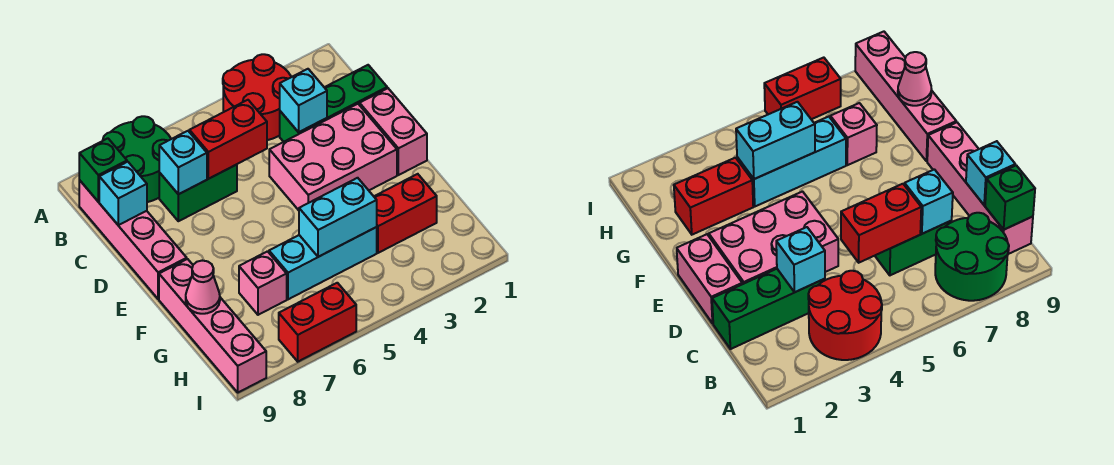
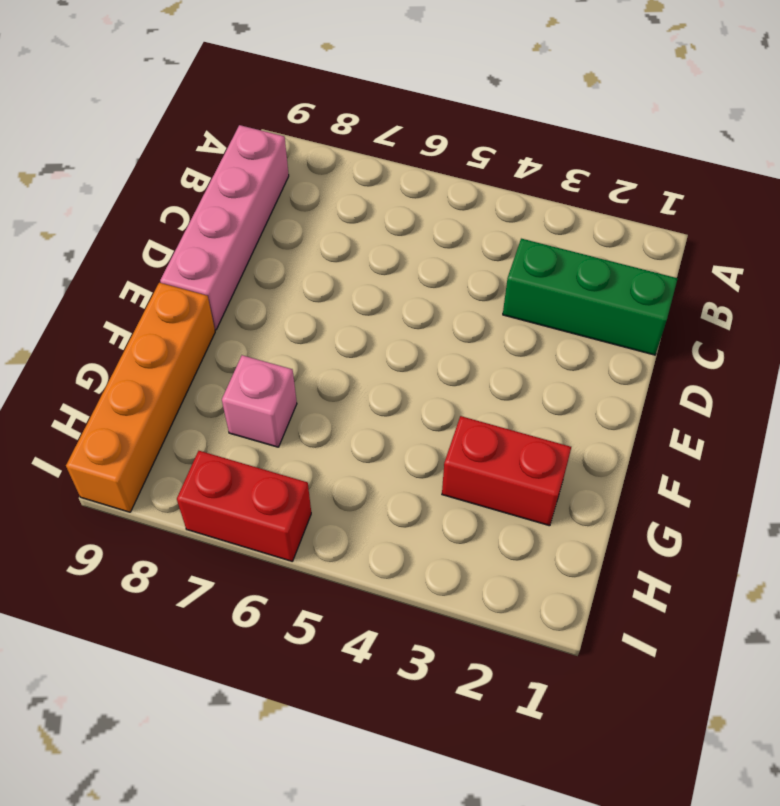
orange 1x4 brick [66,283,215,512] -> pink 1x4 brick [159,259,266,392]
none -> red 2x2 round brick [223,54,291,140]
none -> green 2x2 round brick [103,116,171,202]
none -> green 1x2 brick [159,165,237,221]

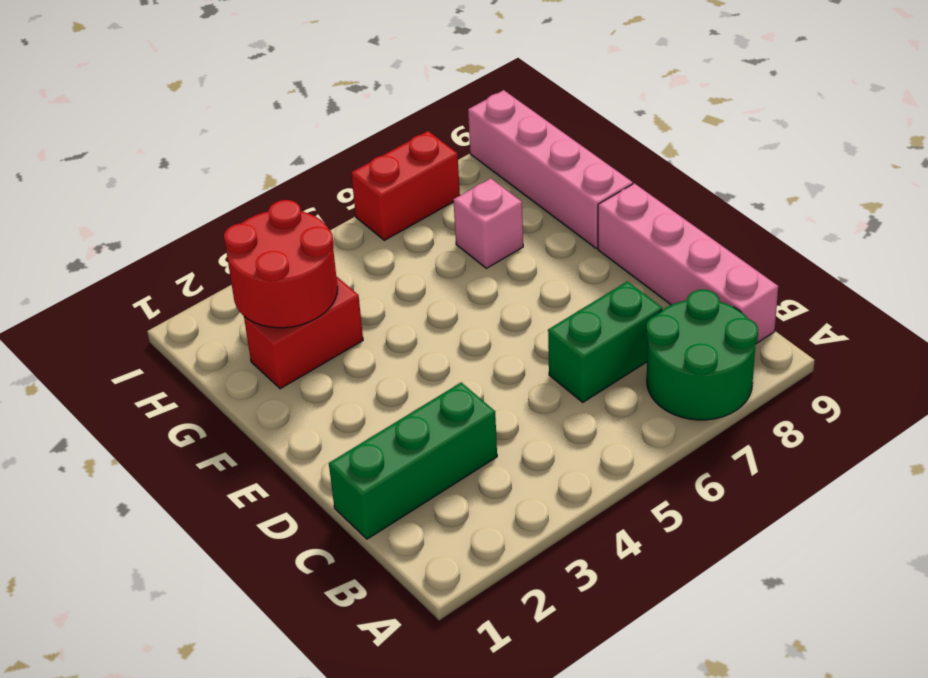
red 2x2 round brick [224,200,338,328] -> red 2x2 round brick moved to [223,54,291,140]
none -> pink 1x2 brick [360,88,427,175]
none -> pink 2x3 brick [269,104,397,210]
none -> cyan 1x3 brick [269,227,377,299]

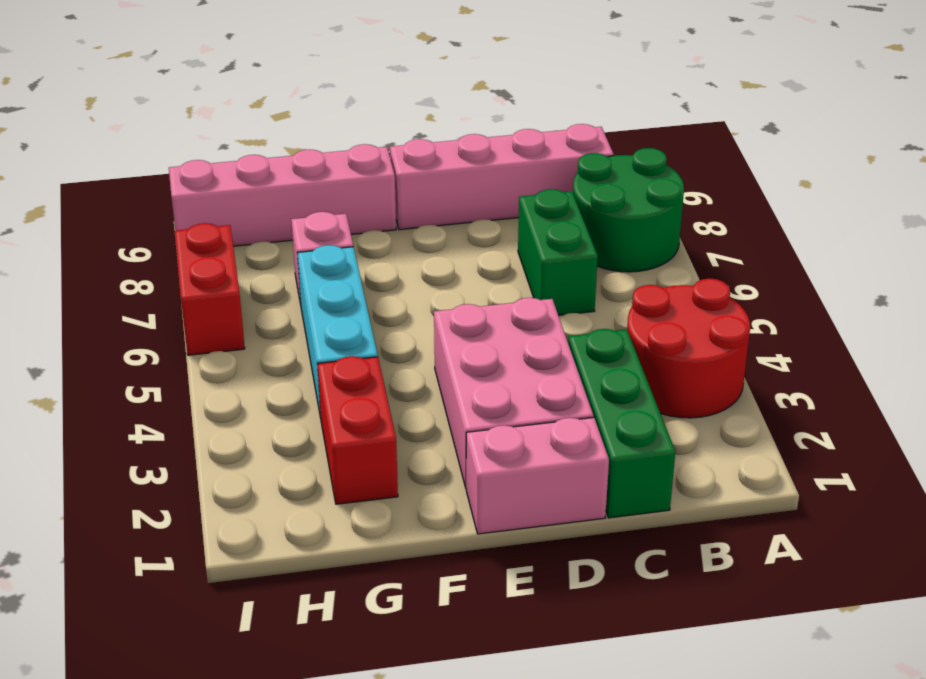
none -> green 1x1 brick [79,138,127,202]
none -> cyan 1x1 brick [280,69,327,132]
none -> red 1x2 brick [189,100,267,179]

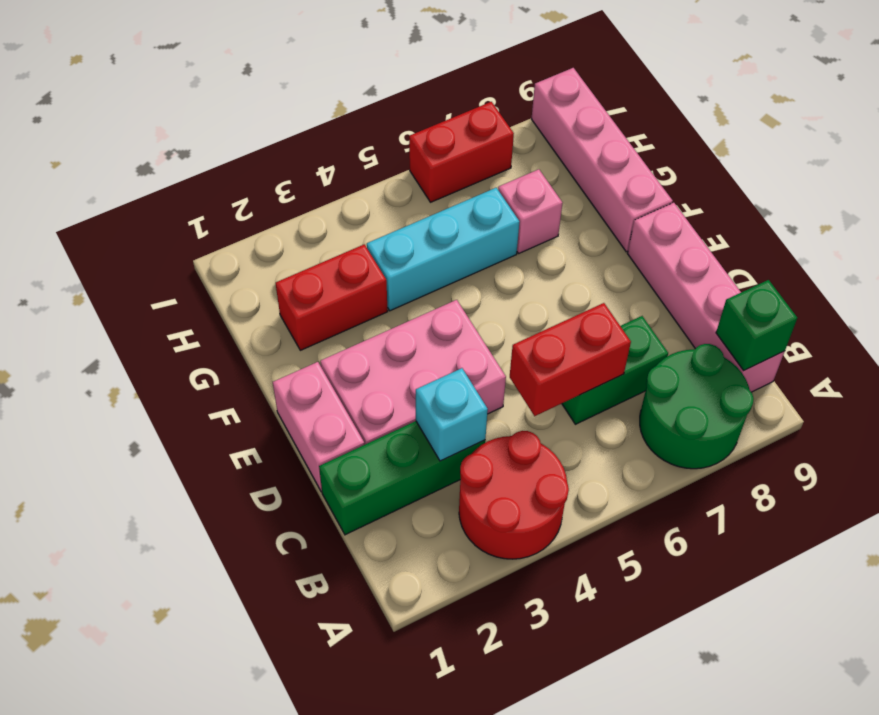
none -> cyan 1x1 brick [159,131,207,194]
none -> cyan 1x1 brick [99,162,147,225]
none -> cyan 1x2 brick [299,178,377,257]

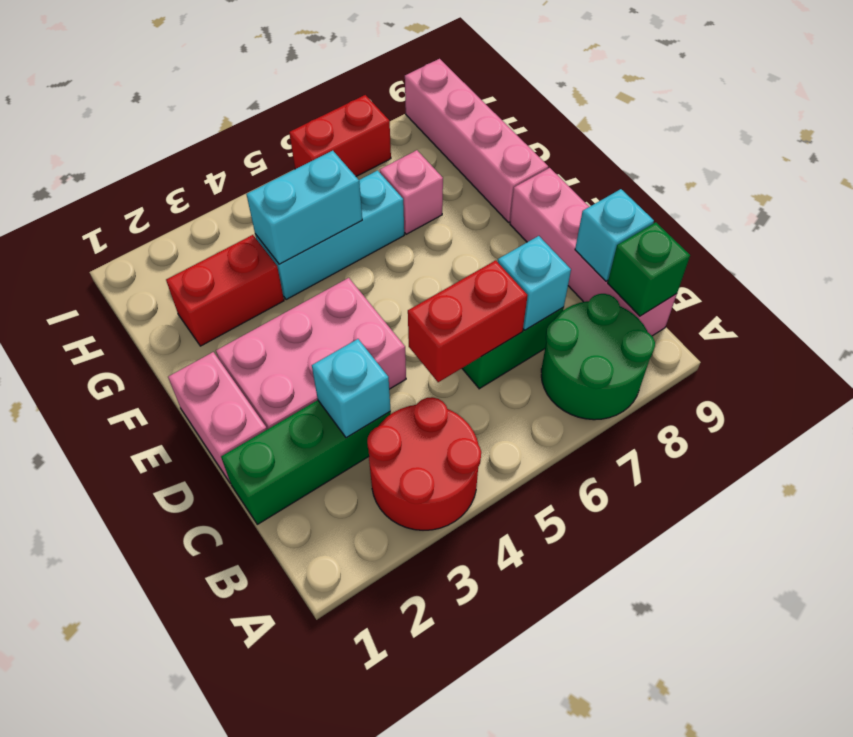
none -> pink 1x1 cone [186,261,220,314]

